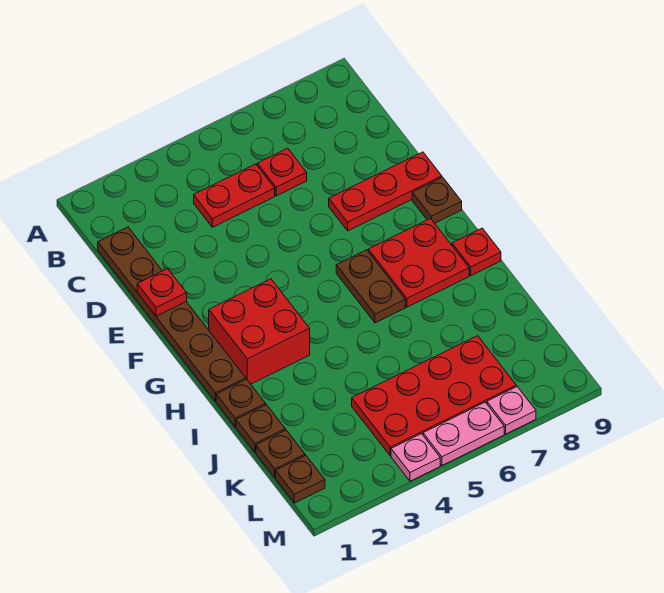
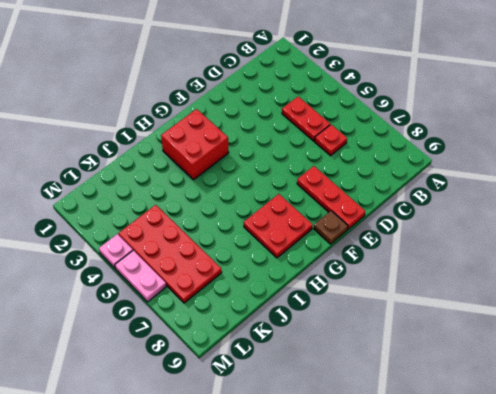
none -> brown 1x6 plate [98,227,246,401]
none -> brown 1x2 plate [336,250,405,323]
none -> red 1x1 plate [452,228,501,276]

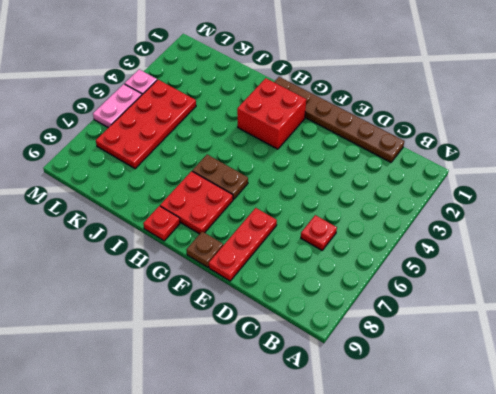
none -> red 1x2 plate [194,164,275,227]
none -> brown 1x1 plate [216,379,266,427]
none -> brown 1x1 plate [236,405,285,452]

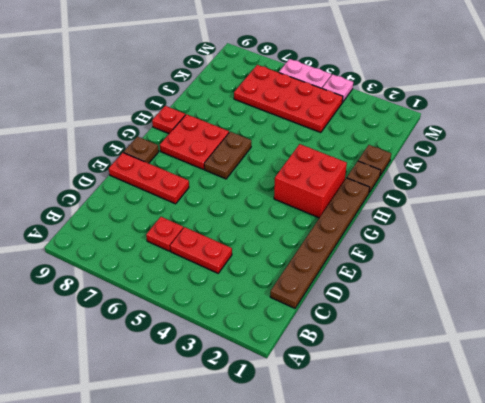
none -> brown 1x1 plate [256,430,305,477]
none -> brown 1x1 plate [276,456,325,503]
none -> pink 1x1 plate [487,387,536,434]

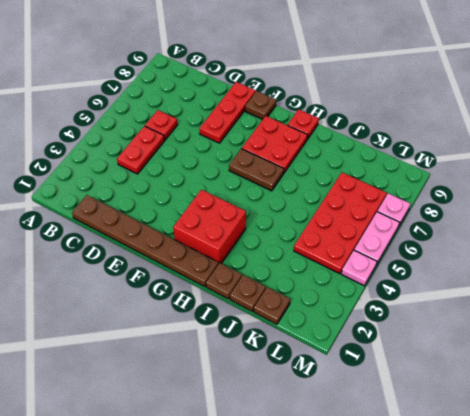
none -> brown 1x1 plate [276,456,325,503]
none -> red 1x1 plate [137,269,187,316]

